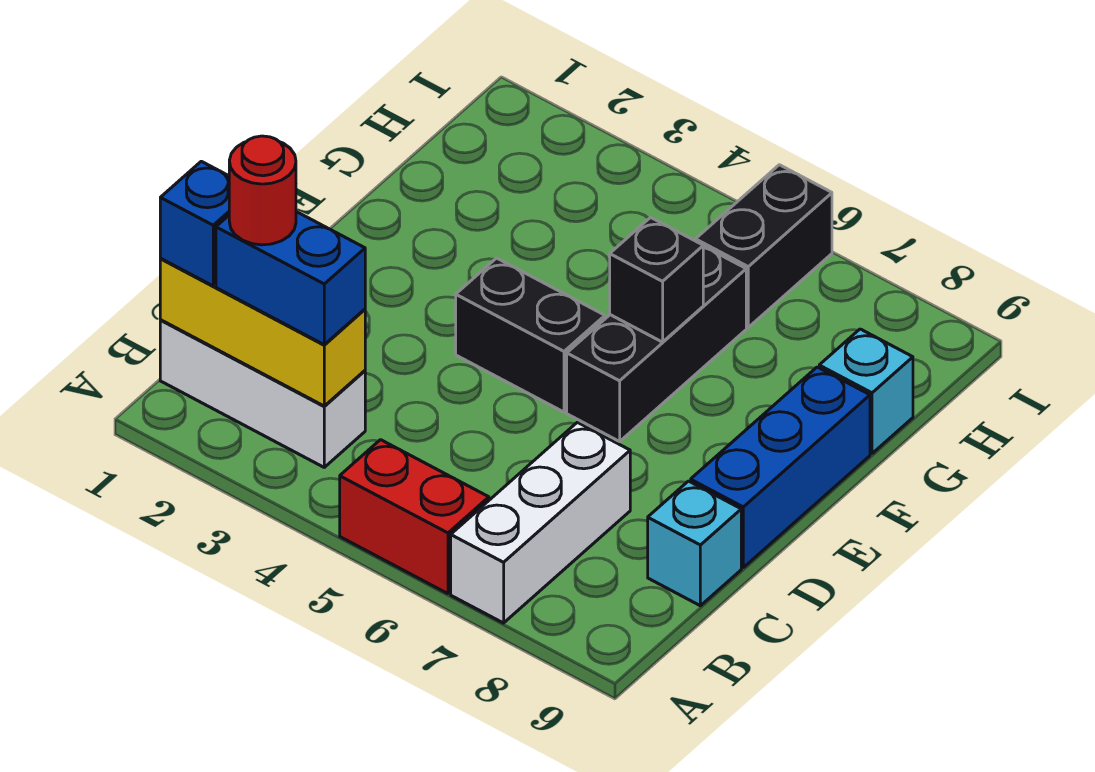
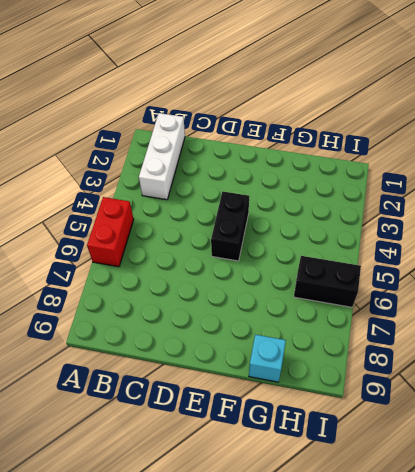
none -> white 1x3 brick [451,422,630,623]
none -> cyan 1x1 brick [648,481,741,606]
none -> blue 1x3 brick [691,367,870,567]

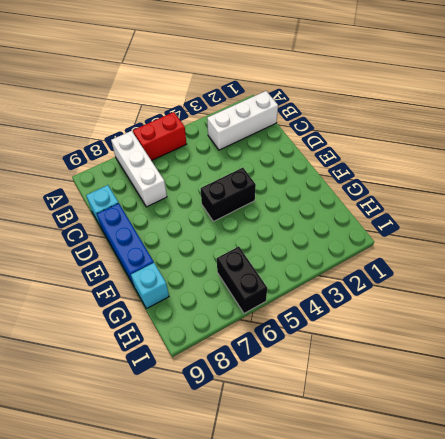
none -> black 1x3 brick [567,246,746,441]
none -> yellow 1x3 brick [160,259,365,406]
none -> black 1x1 brick [610,218,703,342]

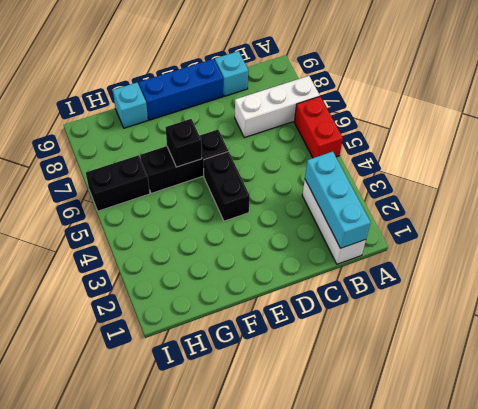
cyan 1x3 brick [305,152,371,248] -> yellow 1x3 brick [160,259,365,406]
none -> blue 1x1 brick [160,161,229,286]
none -> blue 1x2 brick [216,212,365,344]
none -> red 1x1 round brick [229,136,296,245]

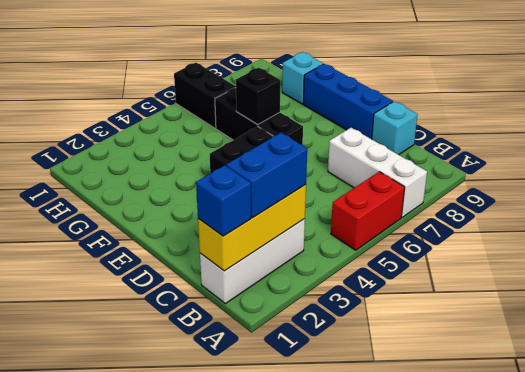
none -> red 1x1 round brick [229,136,296,245]

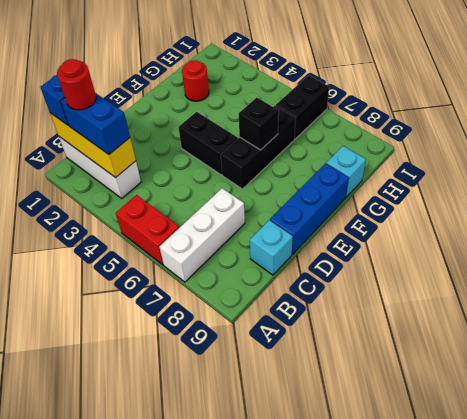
red 1x1 round brick [182,60,209,101] -> none

